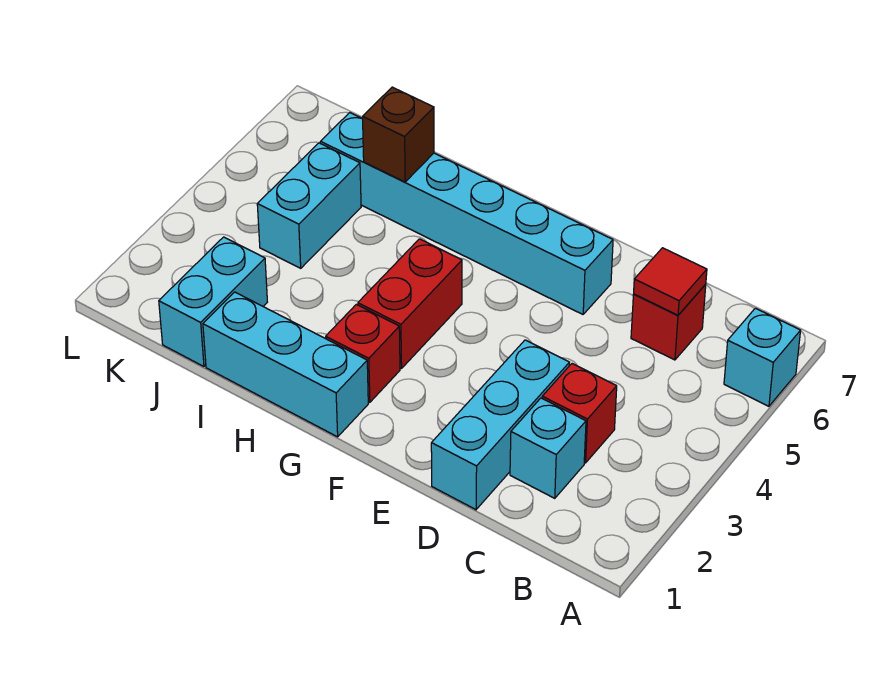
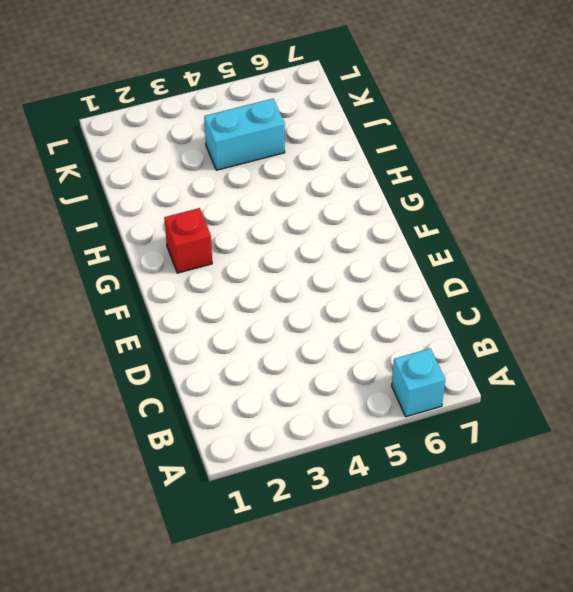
none -> cyan 1x1 brick [510,398,586,498]
none -> red 1x1 brick [542,364,617,463]
none -> red 1x1 brick [631,285,706,360]

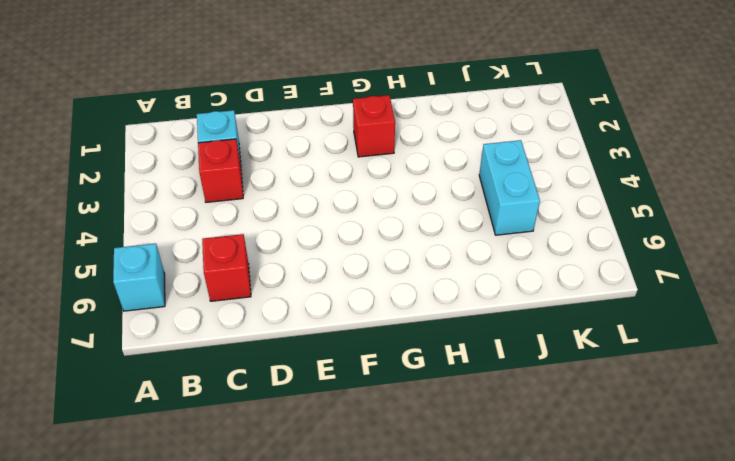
none -> cyan 1x3 brick [431,340,569,510]
none -> cyan 1x6 brick [320,113,613,314]
none -> cyan 1x3 brick [203,292,368,437]

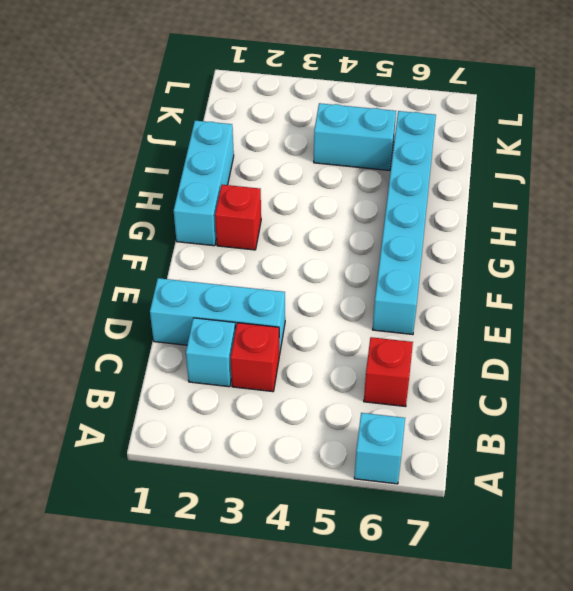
none -> red 1x2 brick [358,239,462,369]
none -> cyan 1x2 brick [159,237,267,367]
none -> red 1x1 tile [634,248,707,315]

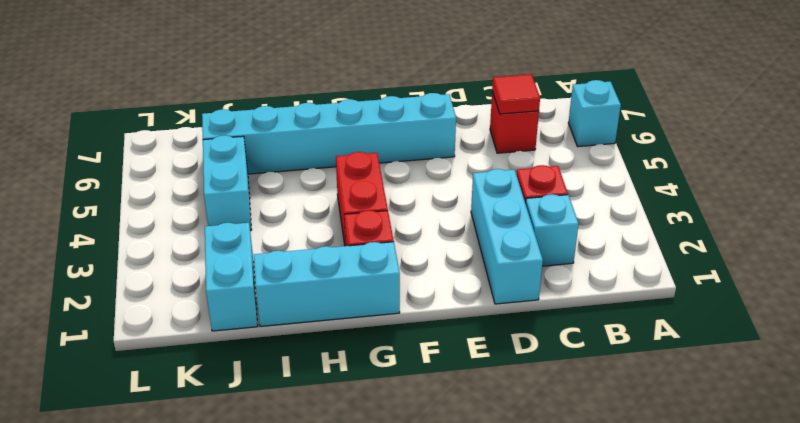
none -> brown 1x1 brick [363,87,434,182]

